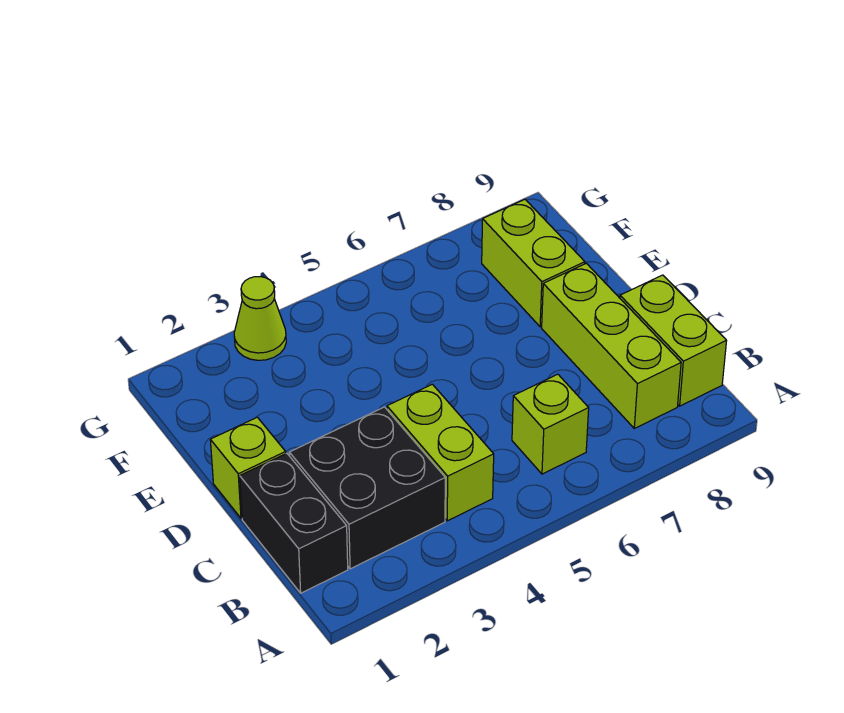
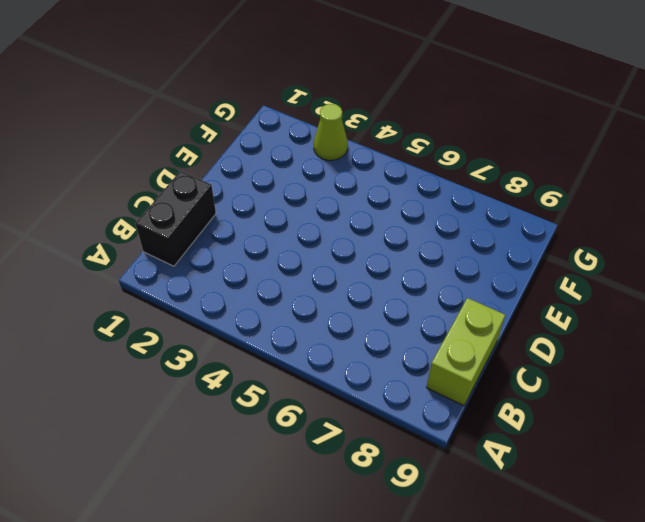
none -> black 2x2 brick [289,407,445,569]
none -> lime 1x2 brick [387,384,494,521]

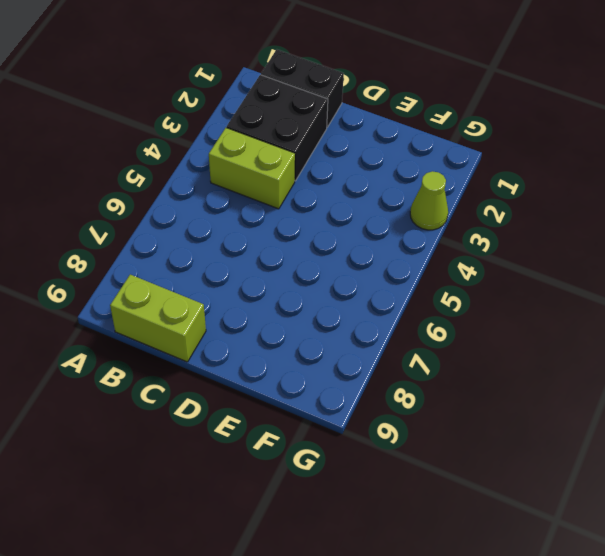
none -> lime 1x1 brick [512,374,589,474]
none -> lime 1x3 brick [542,263,681,428]

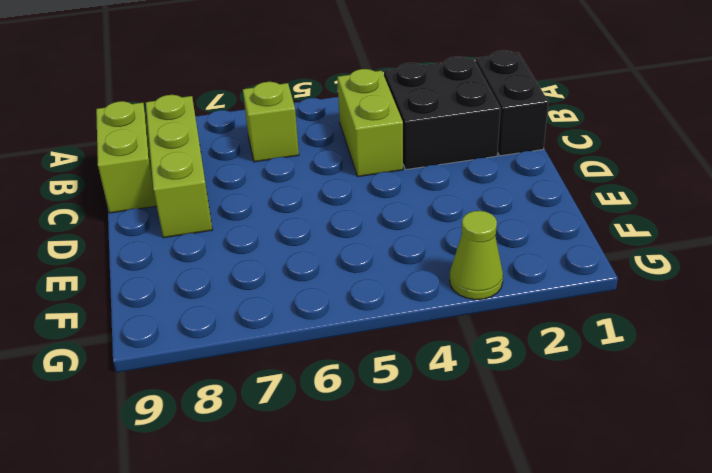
none -> lime 1x1 brick [210,417,286,518]
none -> lime 1x2 brick [482,199,585,327]

